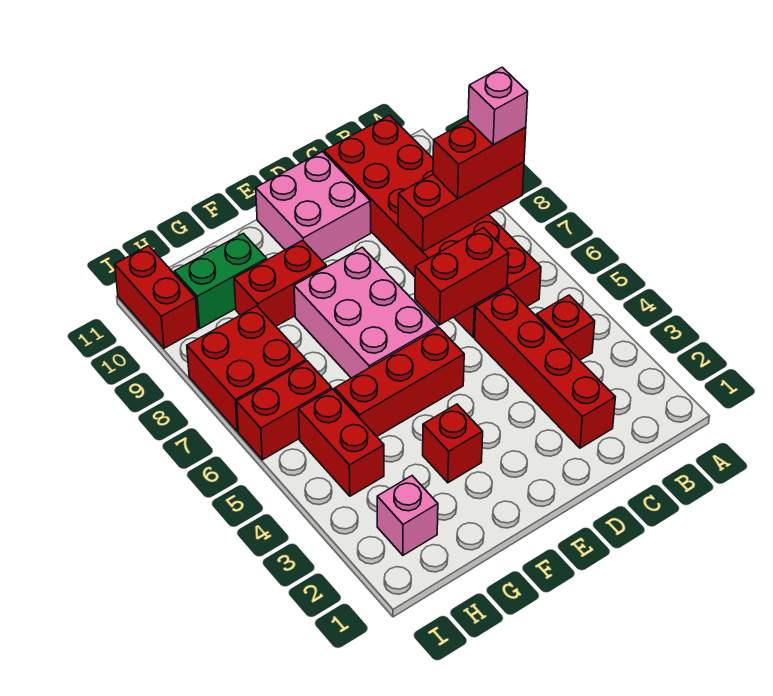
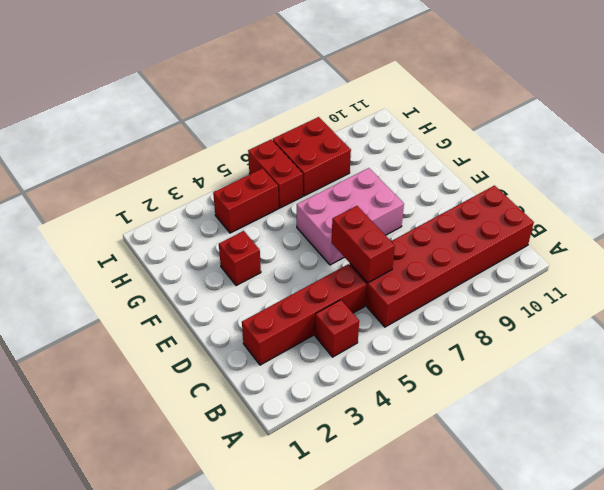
none -> pink 2x2 brick [256,152,371,260]
none -> red 1x3 brick [335,328,464,436]
none -> red 1x2 brick [234,240,326,326]

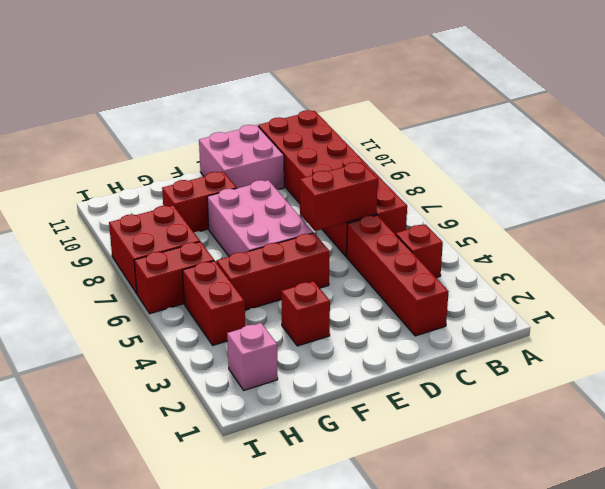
none -> green 1x2 brick [174,233,267,328]
none -> red 1x2 brick [115,246,198,348]
none -> red 1x3 brick [398,162,524,252]

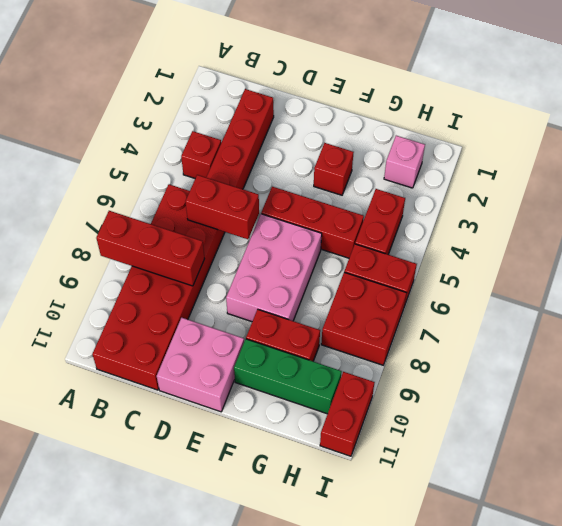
green 1x3 brick [234,339,342,414] -> green 1x2 brick [174,233,267,328]
none -> red 1x2 brick [433,121,526,198]
none -> pink 1x1 brick [468,67,528,145]

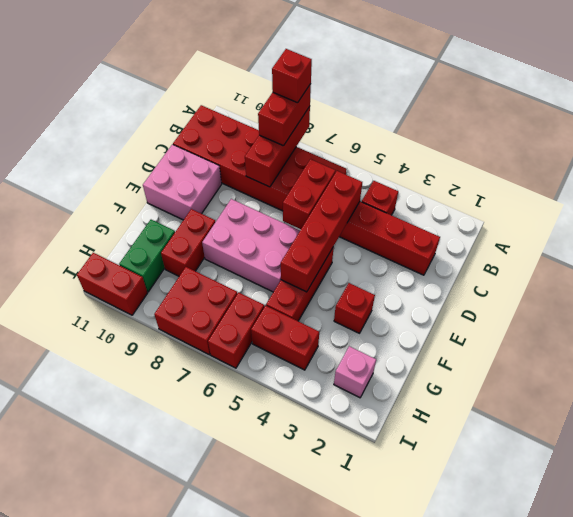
red 1x1 brick [272,49,312,103] -> pink 1x1 brick [468,67,528,145]
red 1x4 brick [281,171,362,292] -> none

